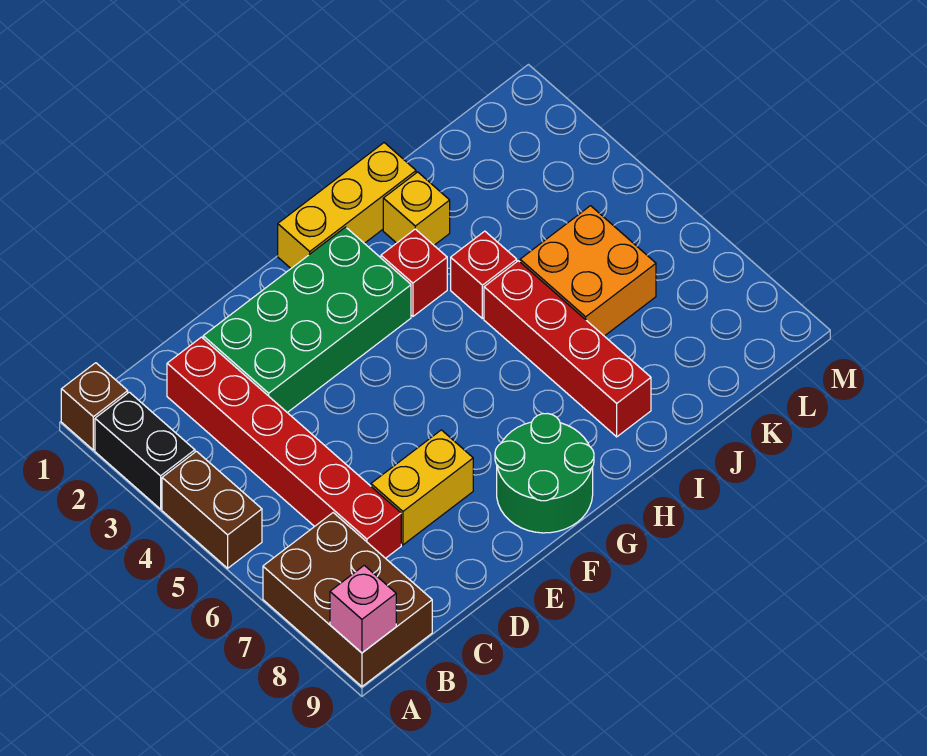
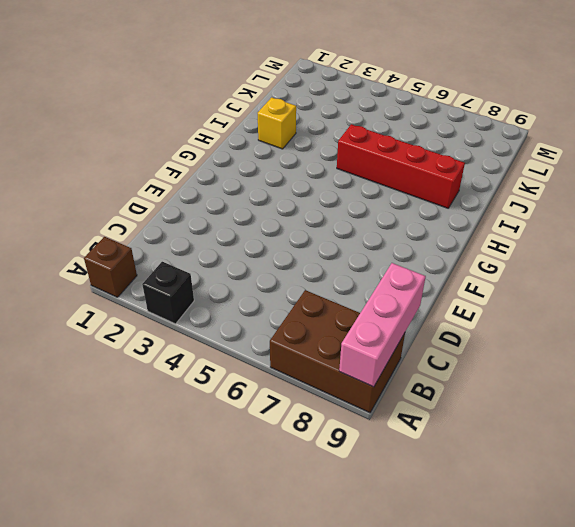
black 1x1 brick [142,262,194,324] -> black 1x2 brick [95,392,195,509]
pink 1x3 brick [339,263,426,387] -> pink 1x1 brick [330,565,396,653]
none -> brown 1x2 brick [162,451,262,568]
none -> red 1x6 brick [167,337,401,558]
none -> green 2x4 brick [203,227,411,413]

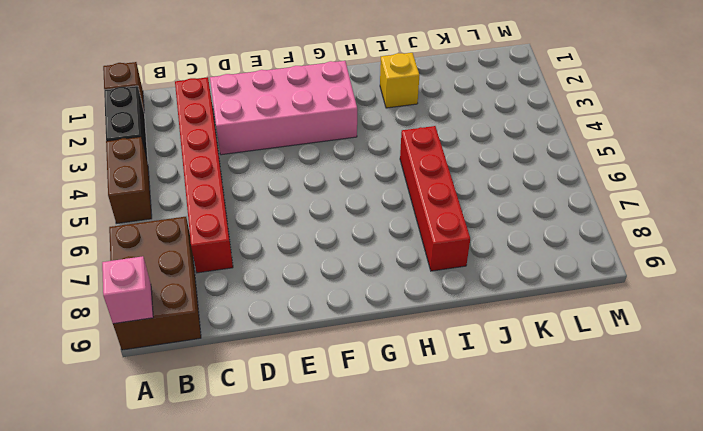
pink 2x4 brick [210,61,357,155] -> green 2x4 brick [203,227,411,413]
none -> yellow 1x2 brick [371,430,473,545]
none -> green 2x2 round brick [495,413,594,533]
none -> yellow 1x3 brick [278,143,416,268]

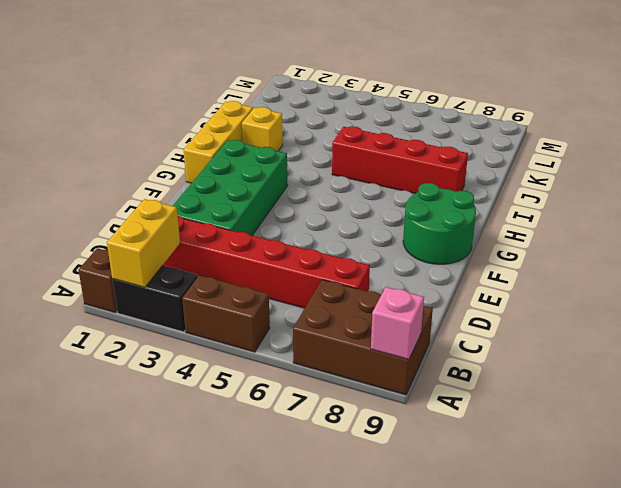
yellow 1x2 brick [107,199,180,287] -> yellow 1x2 brick moved to [371,430,473,545]
none -> red 1x1 brick [381,229,447,316]
none -> red 1x1 brick [451,231,517,319]
none -> orange 2x2 brick [520,206,656,336]

